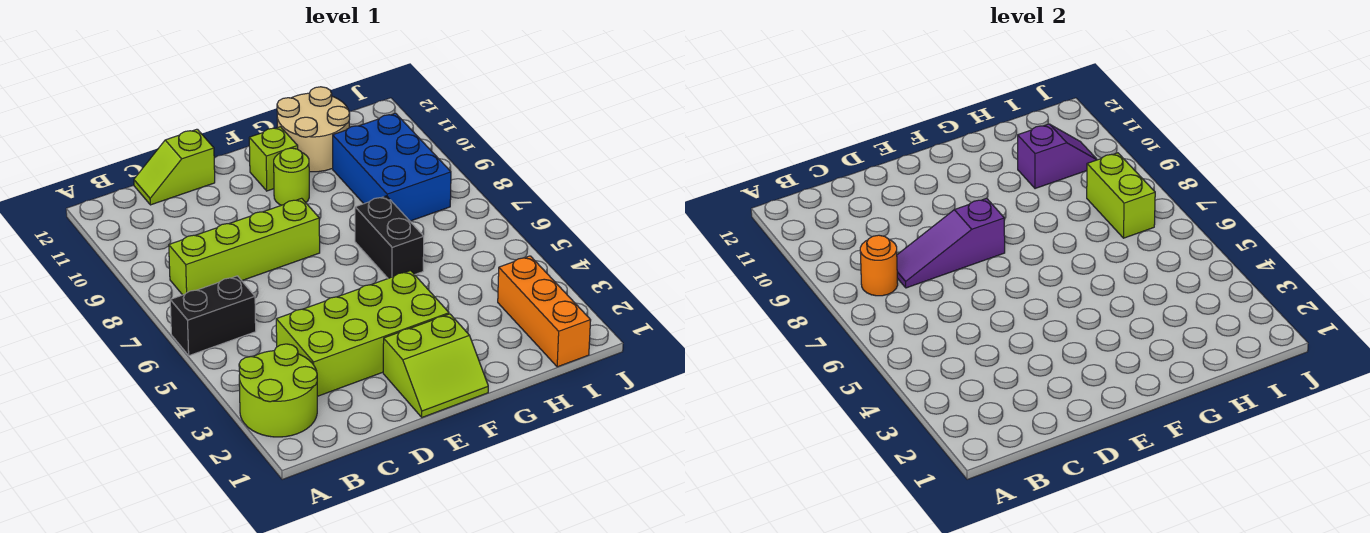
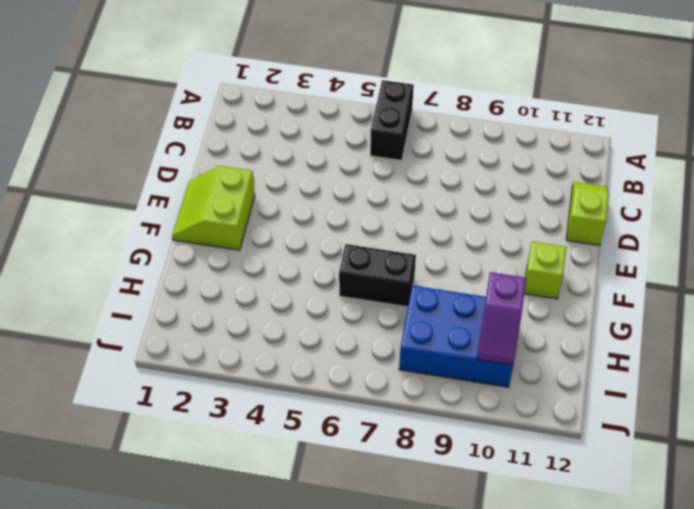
none -> lime 2x2 round brick [239,344,317,437]
none -> lime 1x4 brick [169,198,320,295]
none -> lime 2x4 brick [276,271,449,396]

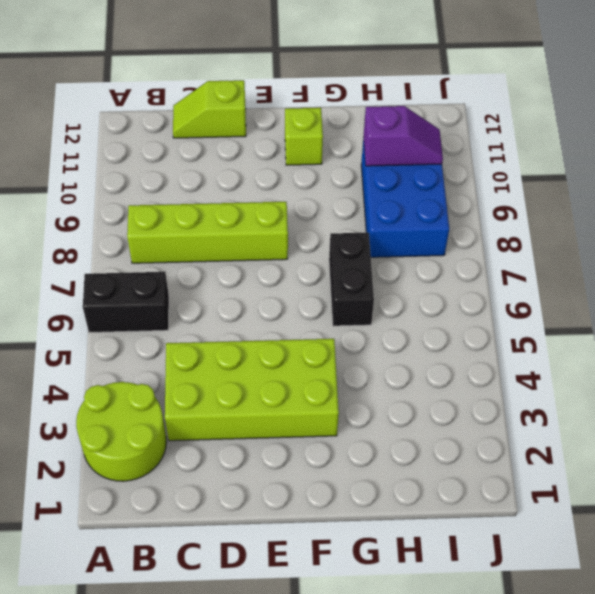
none -> lime 2x2 slope [383,314,488,417]
none -> lime 1x1 round brick [274,148,309,205]
none -> tan 2x2 round brick [277,87,350,172]

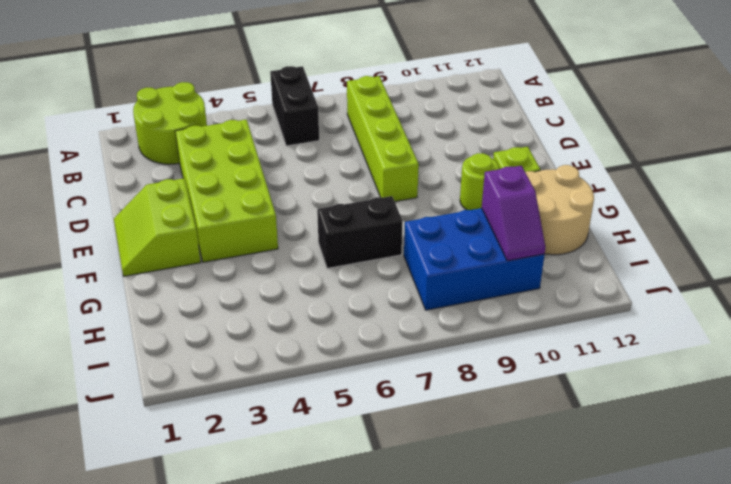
none -> lime 1x2 slope [134,129,215,205]
none -> orange 1x3 brick [498,256,591,367]
none -> orange 1x1 round brick [860,235,898,296]

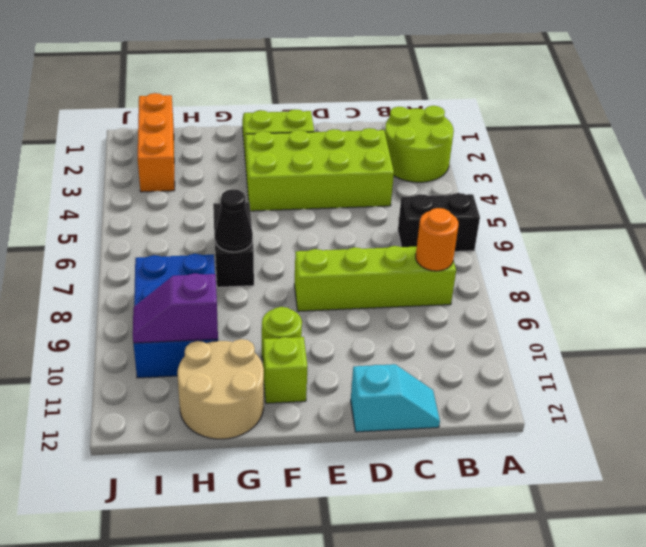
cyan 1x2 slope [351,364,440,432] -> lime 1x2 slope [134,129,215,205]
black 1x1 cone [215,189,253,252] -> none
none -> purple 1x3 slope [897,198,1005,288]
none -> lime 1x2 brick [1087,153,1155,238]

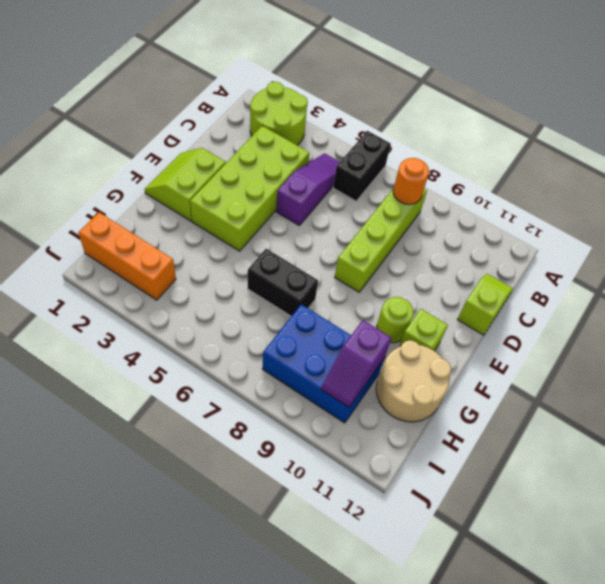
purple 1x3 slope [276,153,340,225] -> purple 1x3 slope moved to [897,198,1005,288]
none -> lime 1x2 brick [1087,153,1155,238]

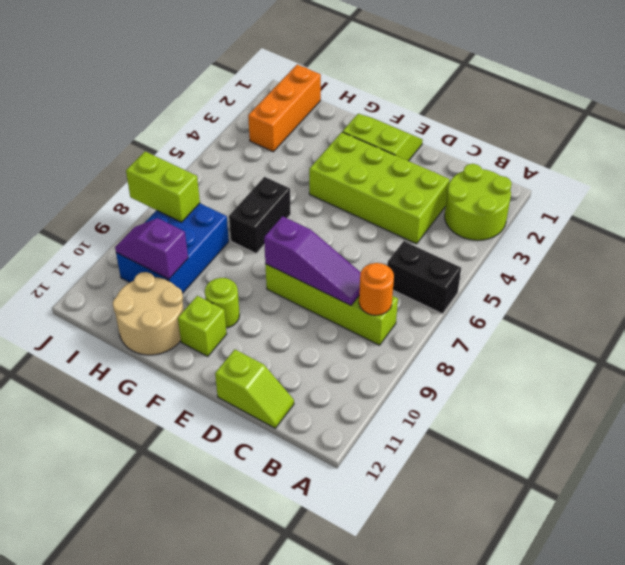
lime 1x2 brick [126,152,200,222] -> lime 1x2 brick turned to [1087,153,1155,238]

